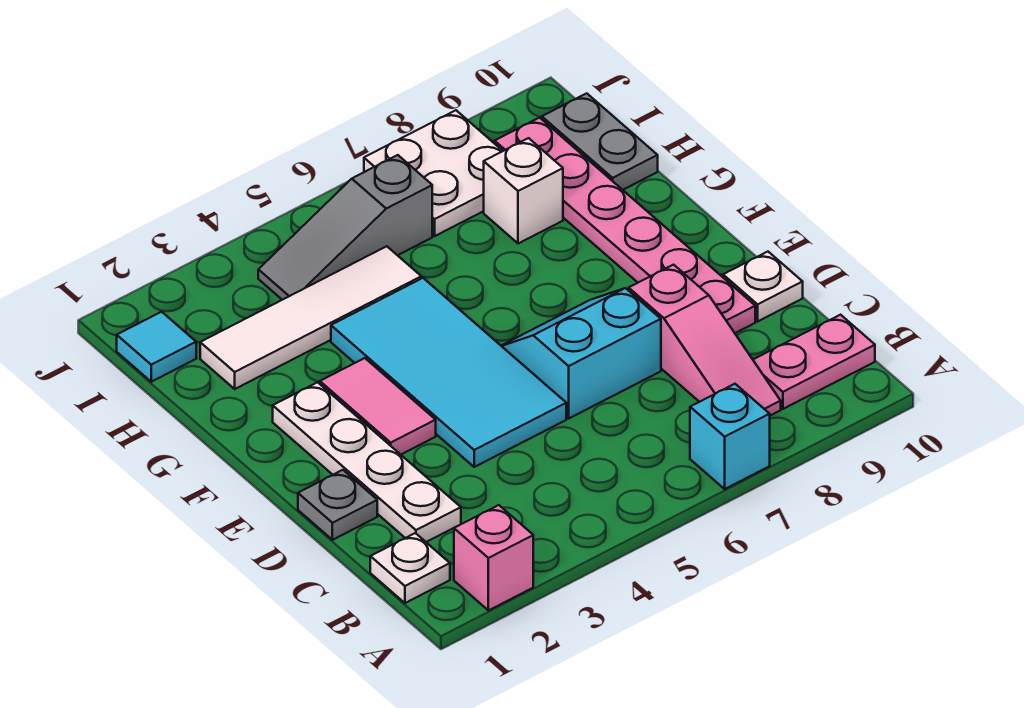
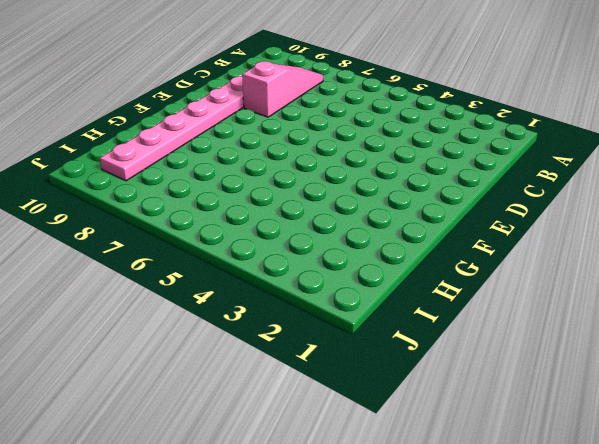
none -> pink 1x1 brick [454,505,533,610]
none -> cyan 1x1 brick [690,384,770,489]
none -> white 1x1 plate [370,533,450,603]

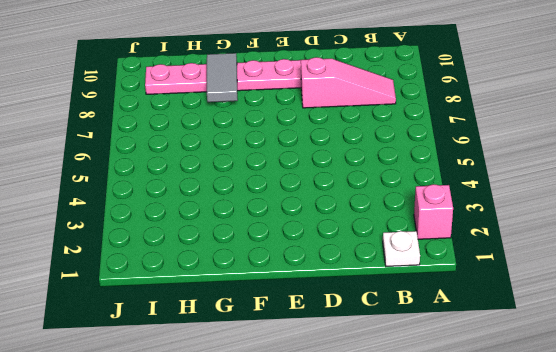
grey 1x2 tile [207,53,238,102] -> none
none -> cyan 1x1 brick [690,384,770,489]
none -> pink 1x2 plate [753,315,875,409]
none -> white 1x4 plate [273,382,461,542]

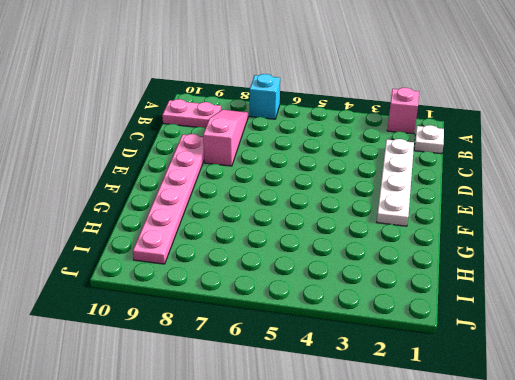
none -> grey 1x1 plate [298,470,377,540]
none -> cyan 2x4 tile [331,278,566,467]
none -> cyan 2x2 slope [501,288,661,418]

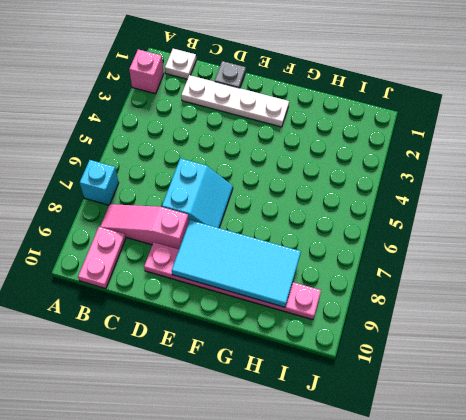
cyan 2x4 tile [172,220,301,307] -> cyan 2x4 tile moved to [331,278,566,467]
none -> white 1x1 plate [723,252,803,321]
none -> pink 1x2 tile [320,358,436,454]
none -> white 1x4 tile [200,246,421,389]

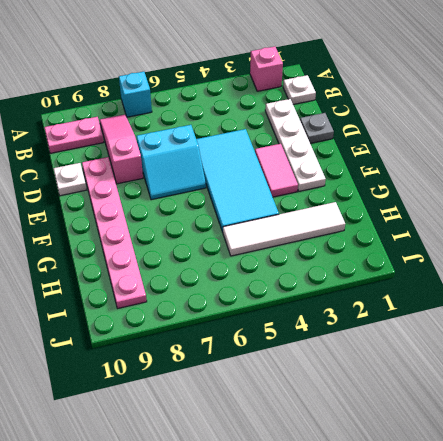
none -> white 1x1 brick [484,138,563,244]
none -> grey 1x2 plate [542,93,658,190]
none -> cyan 1x1 tile [117,312,196,382]

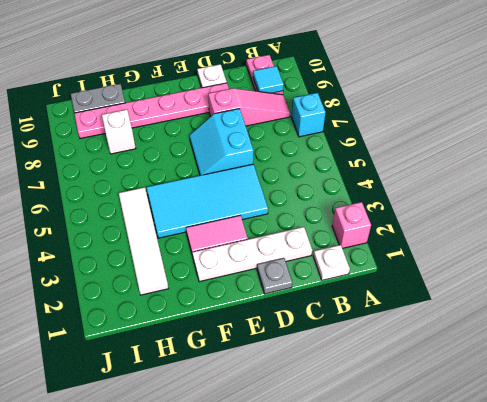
cyan 1x1 tile [253,66,284,93] -> cyan 1x1 tile moved to [117,312,196,382]
none -> grey 1x3 slope [258,155,432,300]
none -> white 2x2 plate [364,110,502,236]

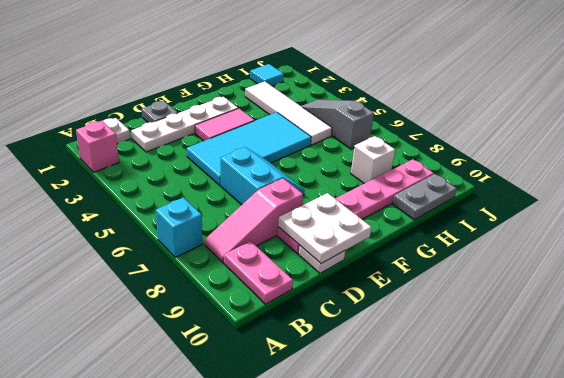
white 2x2 plate [278,193,371,264] -> white 2x2 plate moved to [364,110,502,236]

